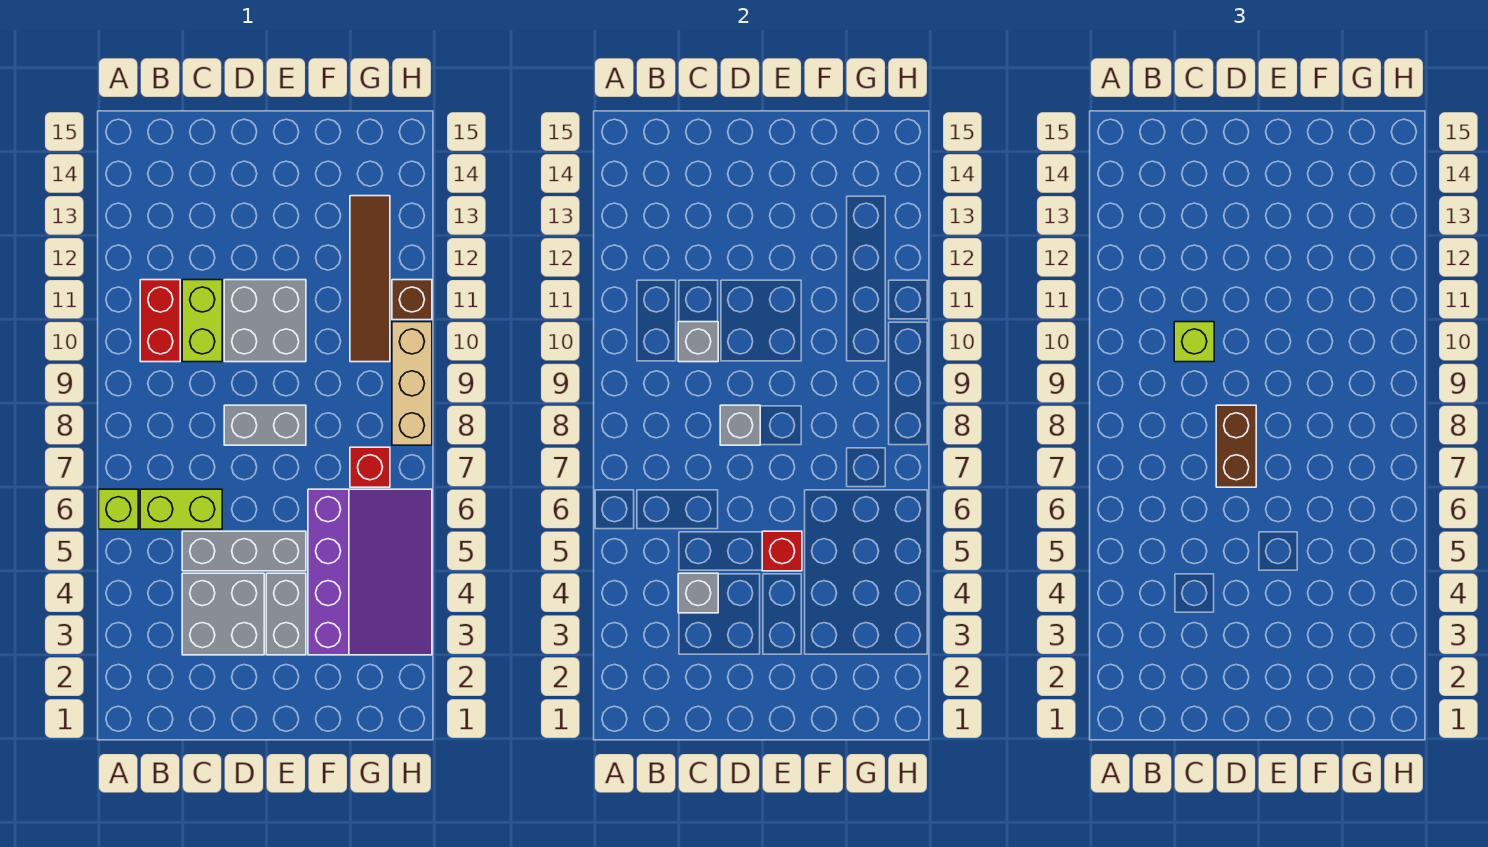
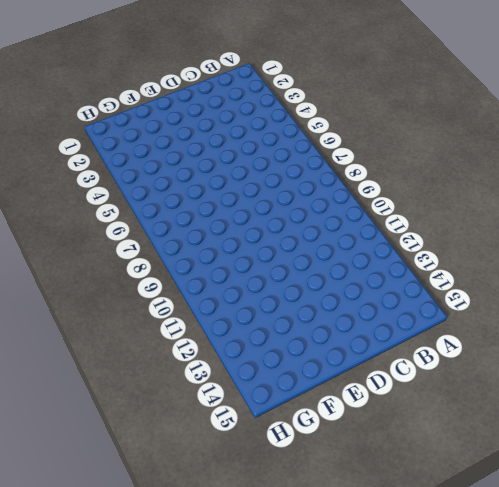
none -> lime 1x1 brick [99,489,138,529]
none -> lime 1x2 brick [140,489,222,529]
none -> red 1x2 brick [140,280,180,362]

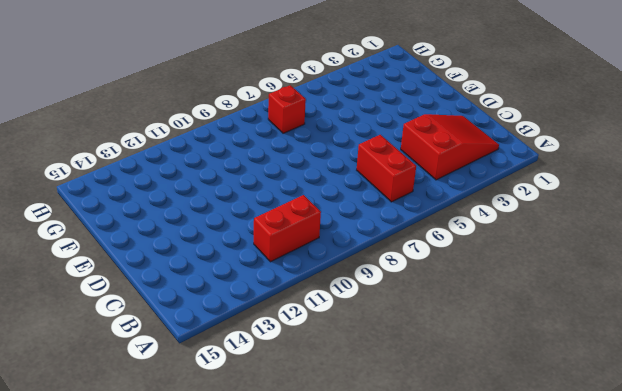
red 2x3 slope [401,114,499,180] -> grey 2x2 brick [182,573,264,655]
red 1x2 brick [357,135,416,202] -> lime 1x2 brick [140,489,222,529]
none -> lime 1x1 brick [99,489,138,529]
none -> grey 1x3 brick [182,531,306,571]
none -> lime 1x2 brick [182,280,222,362]

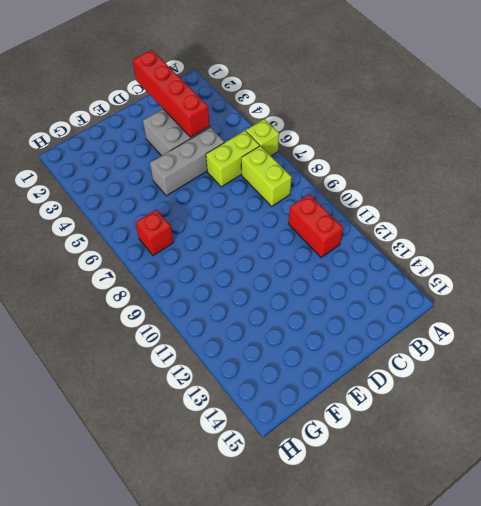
lime 1x2 brick [241,146,292,206] -> lime 1x2 brick moved to [182,280,222,362]
red 1x4 brick [133,50,210,137] -> grey 1x1 brick [678,573,718,613]
none -> grey 1x2 brick [224,405,306,445]
none -> grey 2x2 brick [224,280,306,362]
none -> grey 1x2 brick [266,573,306,655]

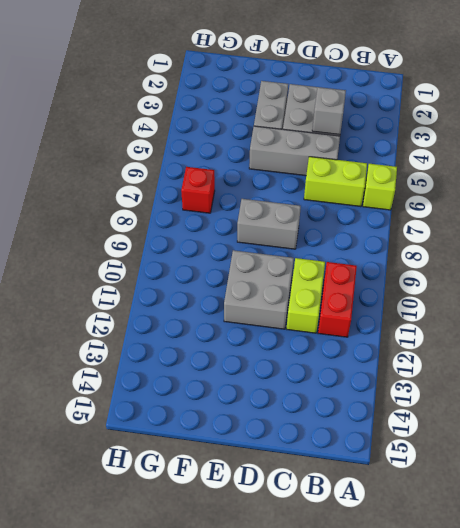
none -> purple 3x4 slope [308,489,432,655]
none -> brown 1x4 tile [350,196,390,362]
none -> tan 1x3 brick [392,322,432,445]

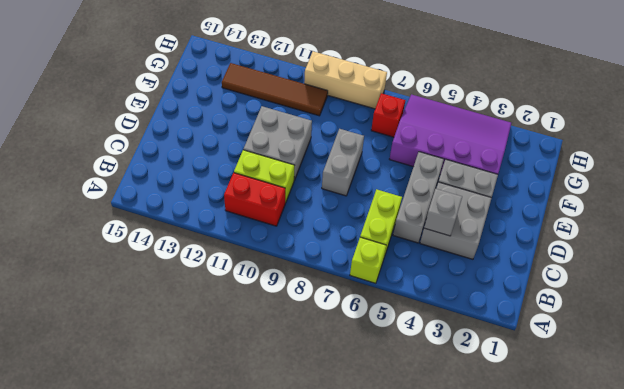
none -> brown 1x1 brick [392,280,432,320]
none -> grey 1x1 brick [678,322,718,362]
none -> grey 1x1 brick [720,405,760,445]

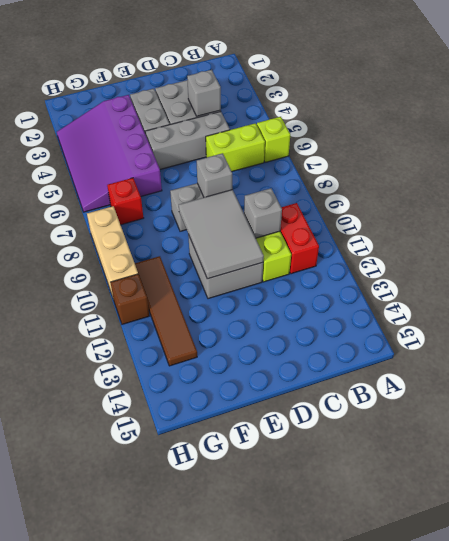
grey 2x3 tile [179,189,264,279] -> none
none -> red 1x1 brick [762,531,802,571]
none -> lime 1x1 brick [1174,322,1214,362]
none -> brown 1x2 brick [1216,405,1256,487]

